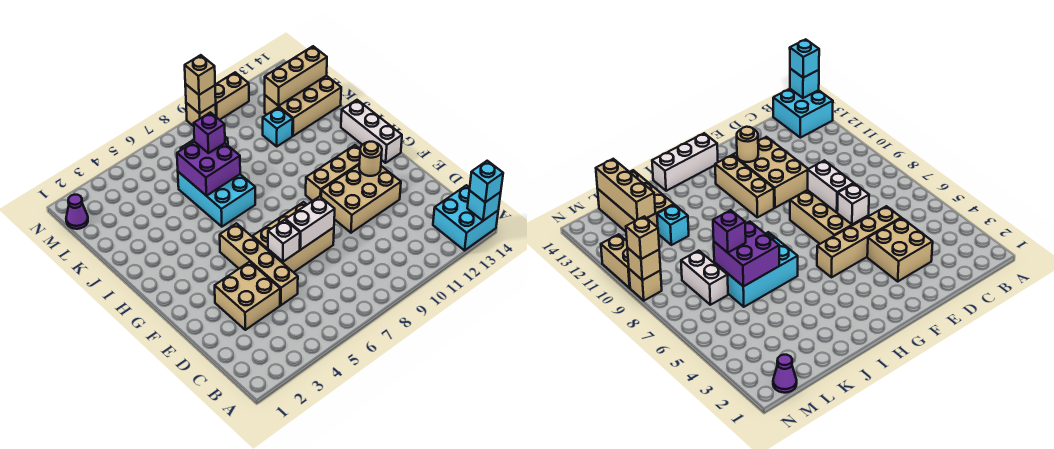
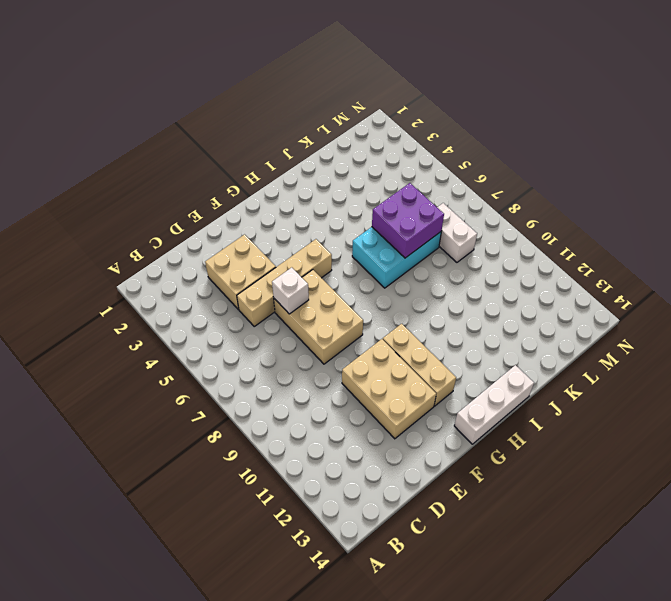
none -> cyan 2x2 brick [433,185,498,250]
none -> cyan 1x1 brick [263,107,293,146]
none -> tan 2x3 brick [265,76,341,136]

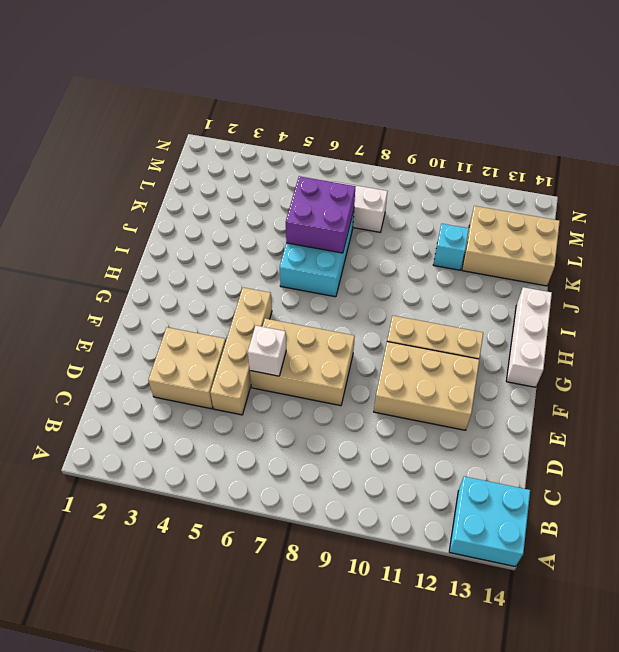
none -> purple 1x1 cone [66,195,88,229]
none -> tan 1x1 brick [186,103,216,126]
none -> tan 1x2 brick [215,72,249,120]

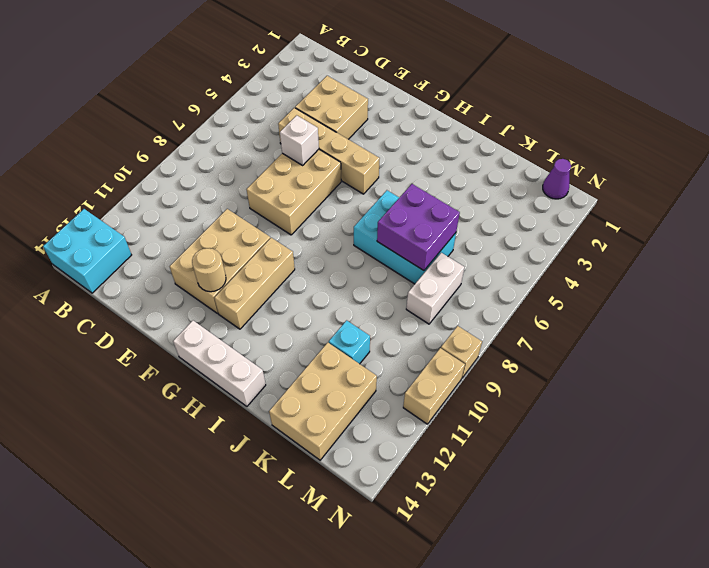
none -> cyan 1x1 brick [467,191,501,221]
none -> white 1x2 brick [286,196,335,250]
none -> tan 1x3 brick [265,46,327,106]

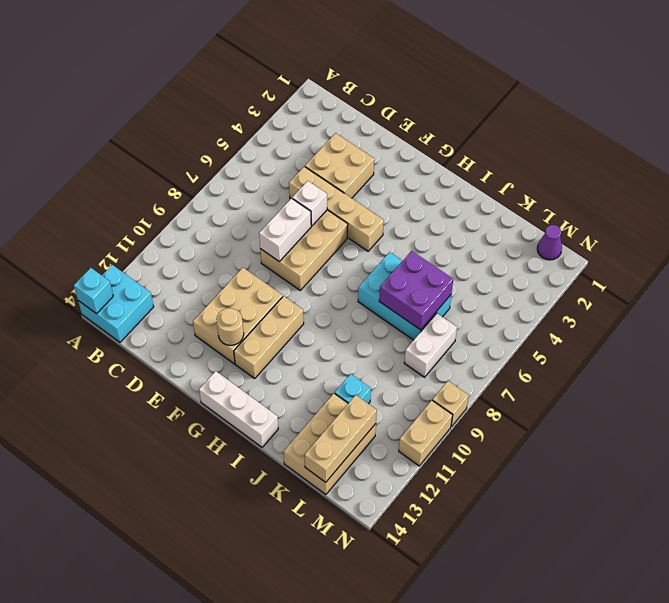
none -> tan 1x1 brick [185,84,216,114]
none -> cyan 1x1 brick [469,161,503,202]
none -> purple 1x1 brick [194,112,225,153]

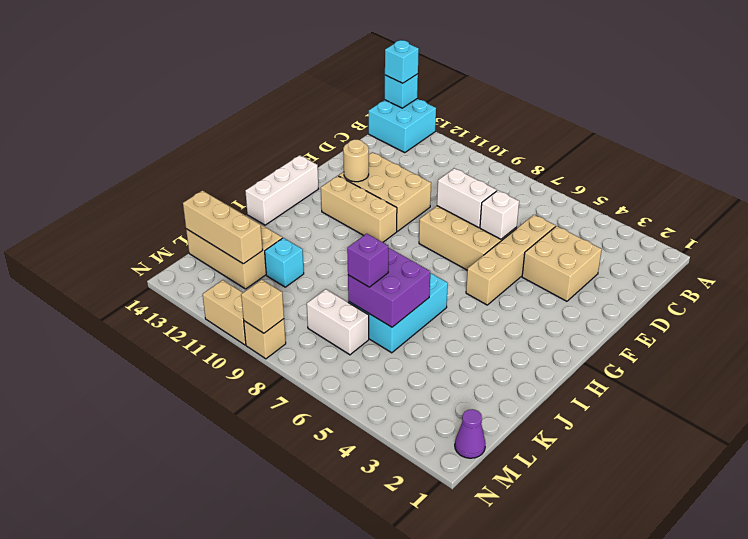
none -> tan 1x1 brick [185,55,215,95]

